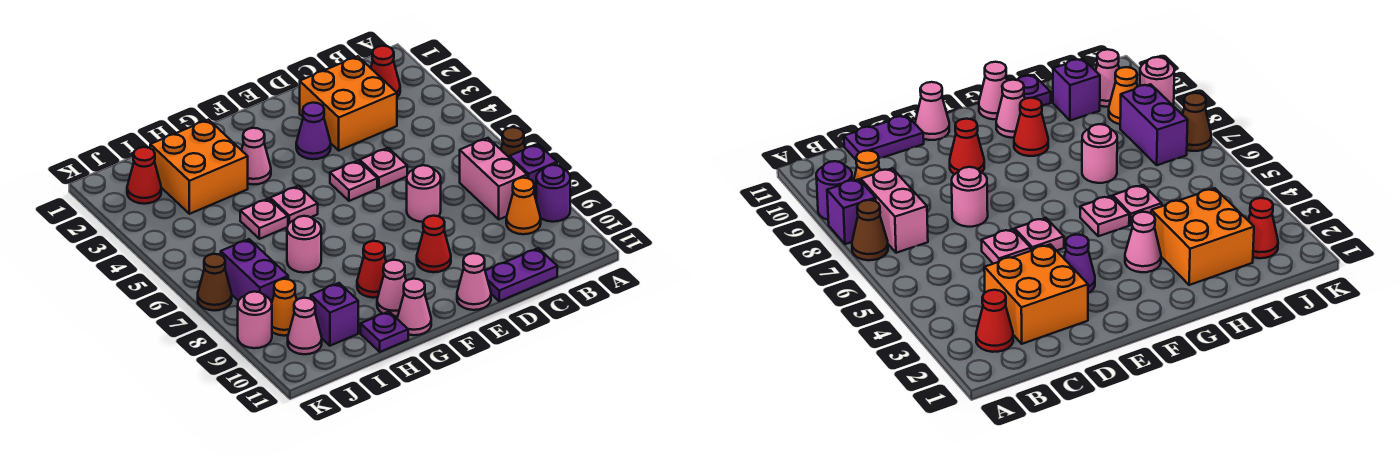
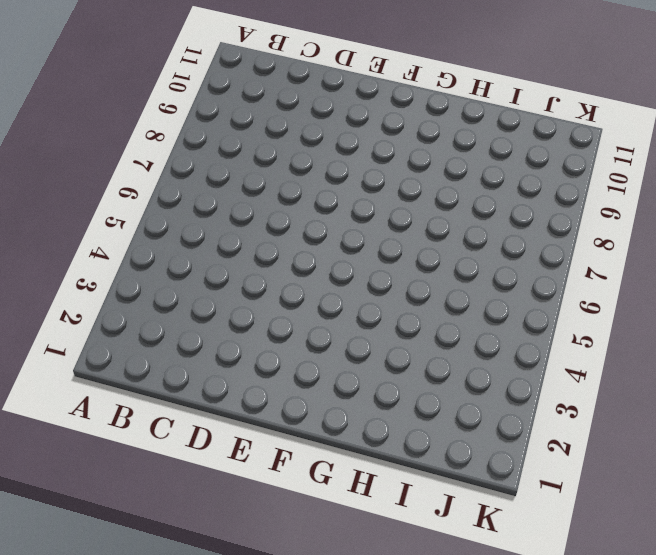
none -> brown 1x1 cone [501,127,525,158]
none -> purple 1x1 brick [510,144,557,199]
none -> purple 1x1 round brick [536,165,570,222]
none -> red 1x1 cone [371,46,400,97]

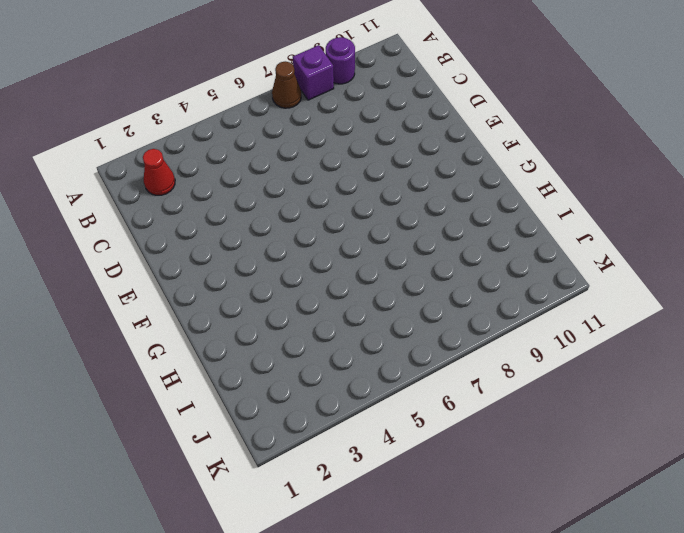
none -> pink 1x2 brick [460,138,527,219]
none -> orange 1x1 cone [506,178,541,234]
none -> orange 2x2 brick [300,56,397,150]
none -> purple 1x2 plate [485,248,557,301]

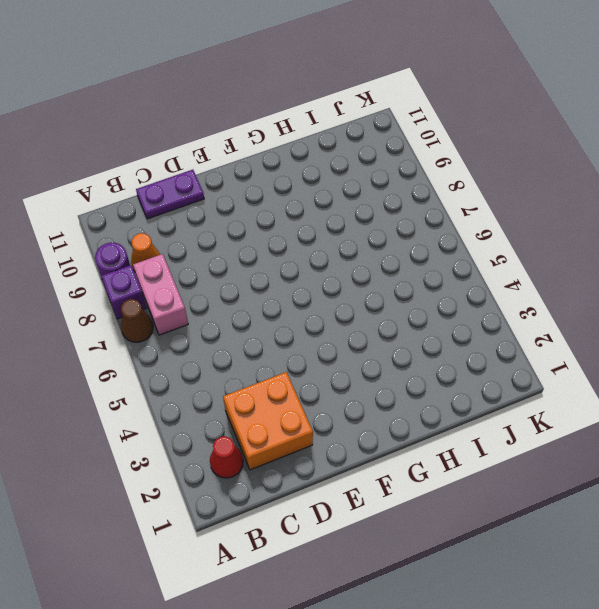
none -> pink 1x1 plate [360,148,407,188]
none -> pink 1x1 round brick [407,165,441,222]
none -> purple 1x1 cone [296,103,331,159]
none -> pink 1x1 plate [330,160,377,201]

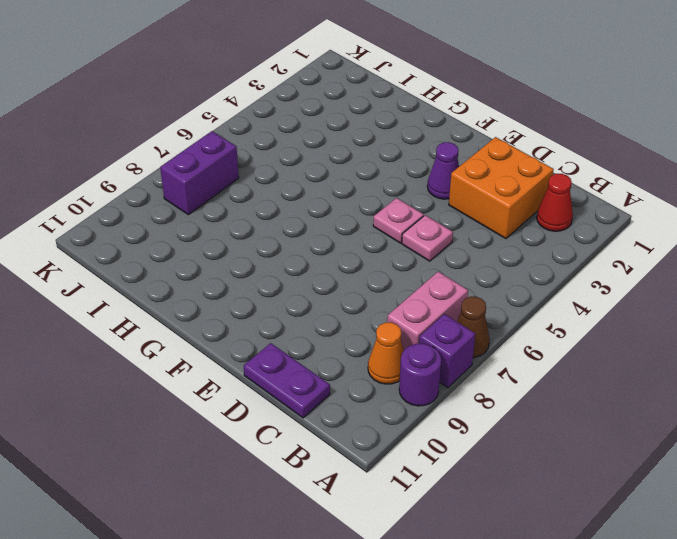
none -> pink 1x1 round brick [407,165,441,222]
none -> red 1x1 cone [417,216,451,272]
none -> pink 1x1 cone [457,253,491,310]
none -> pink 1x1 cone [242,128,271,185]

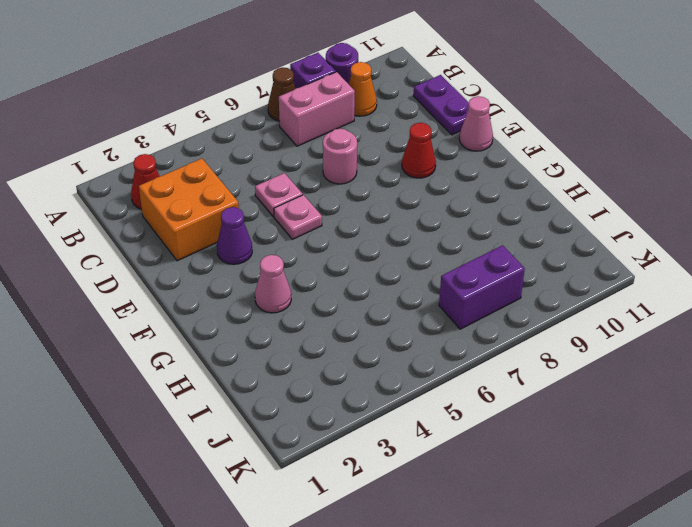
none -> pink 1x1 plate [270,186,318,224]
none -> red 1x1 cone [357,241,386,298]
none -> pink 1x1 cone [377,260,406,316]
none -> pink 1x1 cone [397,279,431,335]

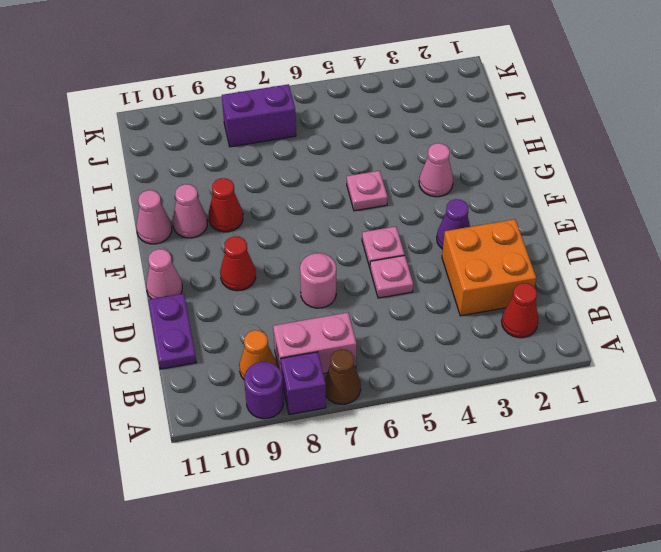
none -> orange 2x2 brick [150,120,248,214]
none -> pink 1x1 plate [240,198,288,239]
none -> pink 1x1 round brick [287,216,321,273]
none -> purple 1x1 plate [361,312,408,352]

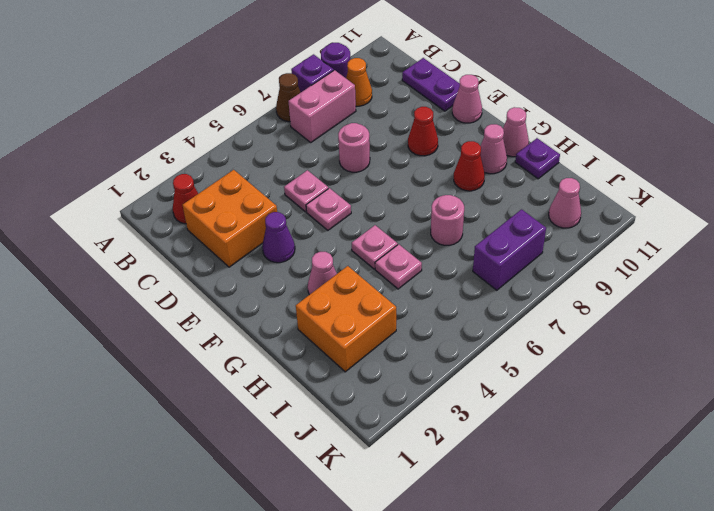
none -> purple 1x1 brick [311,283,358,346]
none -> red 1x1 cone [127,147,161,204]
none -> orange 1x1 cone [272,279,297,336]
none -> brown 1x1 cone [198,254,232,311]

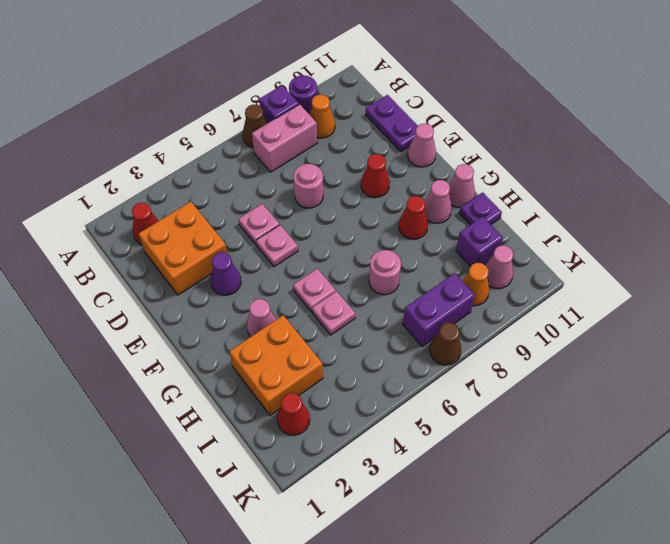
none -> pink 1x1 round brick [238,292,272,348]

